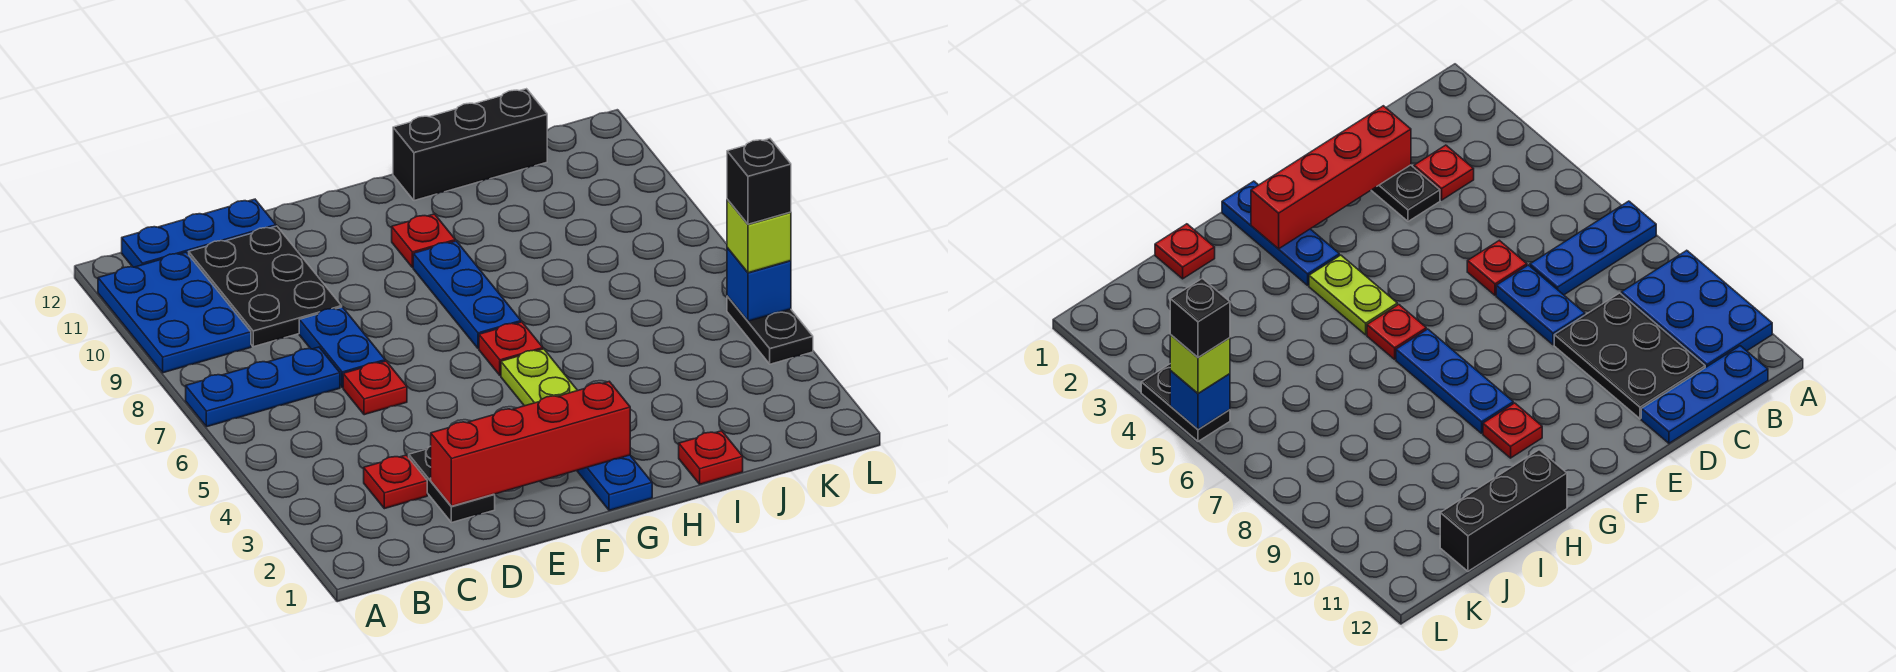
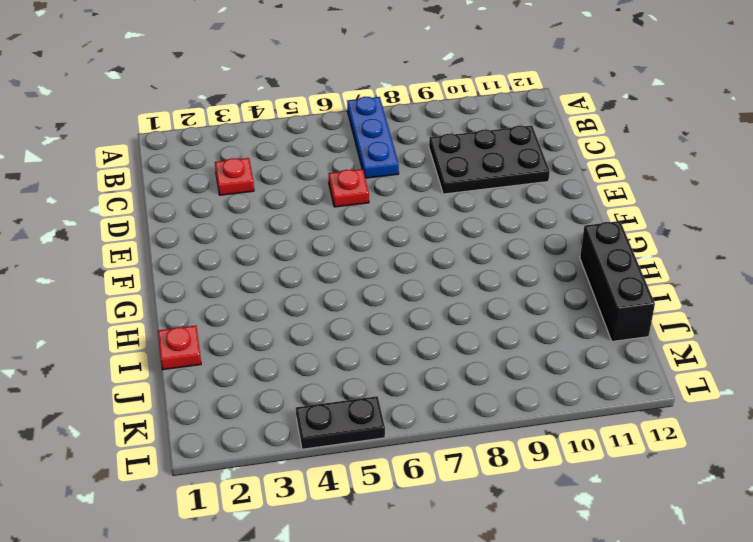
none -> blue 2x3 plate [98,252,251,373]
none -> blue 1x3 plate [122,199,276,267]
none -> black 1x2 plate [409,446,495,523]

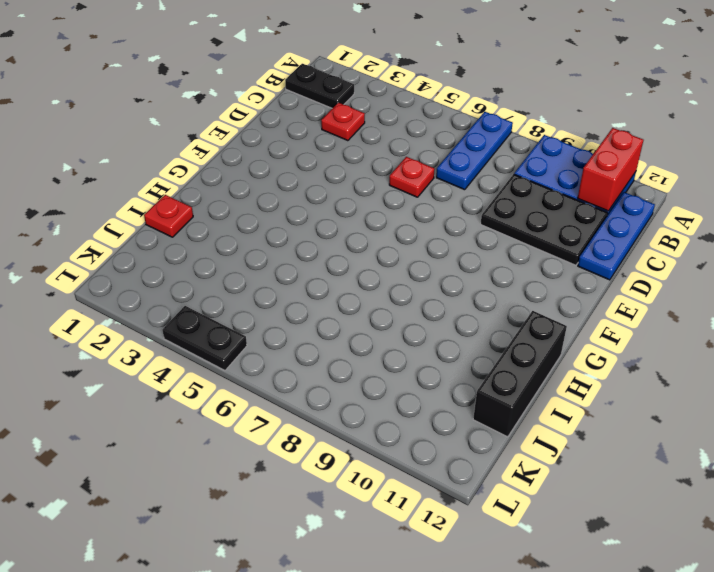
red 1x2 brick [578,128,644,211] -> none
black 1x2 plate [285,64,354,108] -> black 1x2 plate moved to [409,446,495,523]
none -> blue 1x2 plate [299,307,385,388]
none -> blue 1x3 plate [577,455,652,510]
none -> lime 1x2 plate [501,349,578,406]

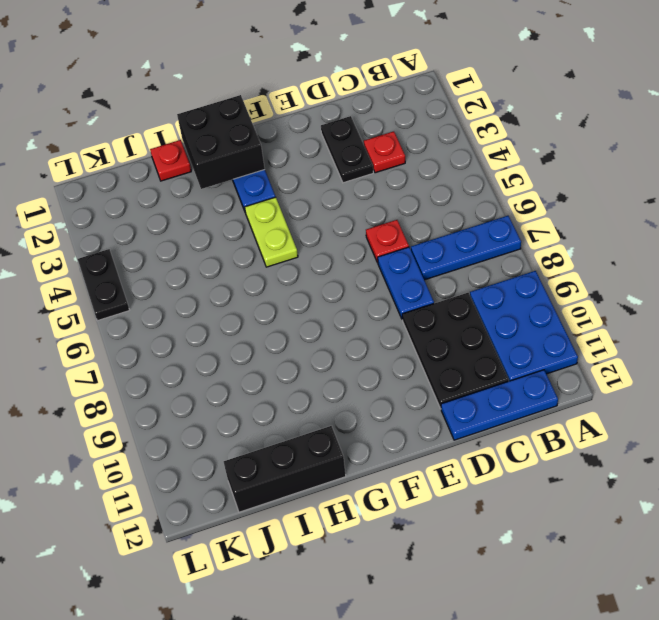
black 2x2 brick [177,95,265,189] -> red 1x4 brick [431,381,630,506]
none -> red 1x1 plate [479,322,543,375]
none -> blue 1x3 plate [413,241,521,348]
none -> red 1x1 plate [392,214,455,268]

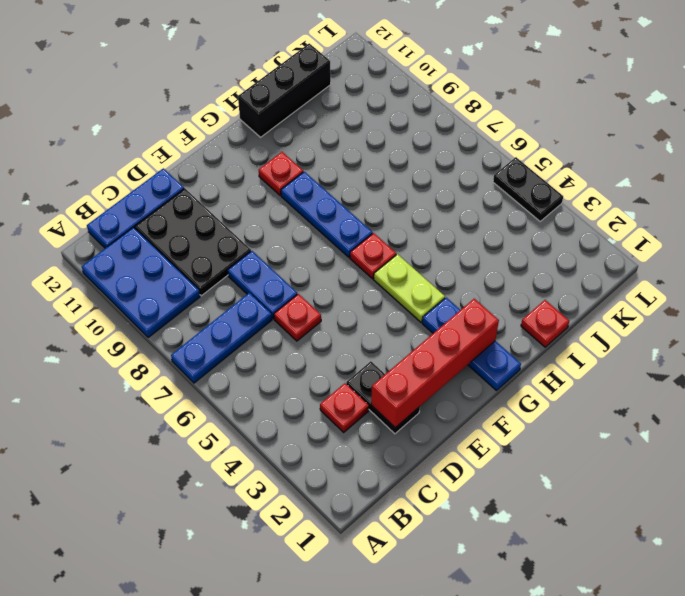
none -> blue 1x1 brick [727,248,791,321]
none -> lime 1x1 brick [727,200,791,273]
none -> black 1x1 brick [727,139,791,224]

